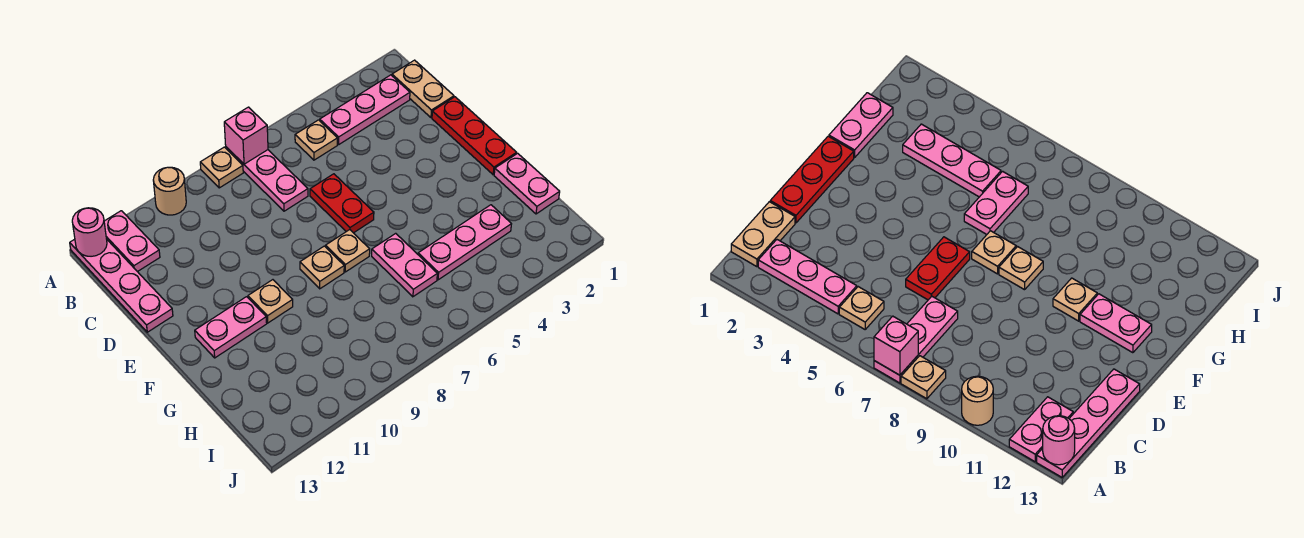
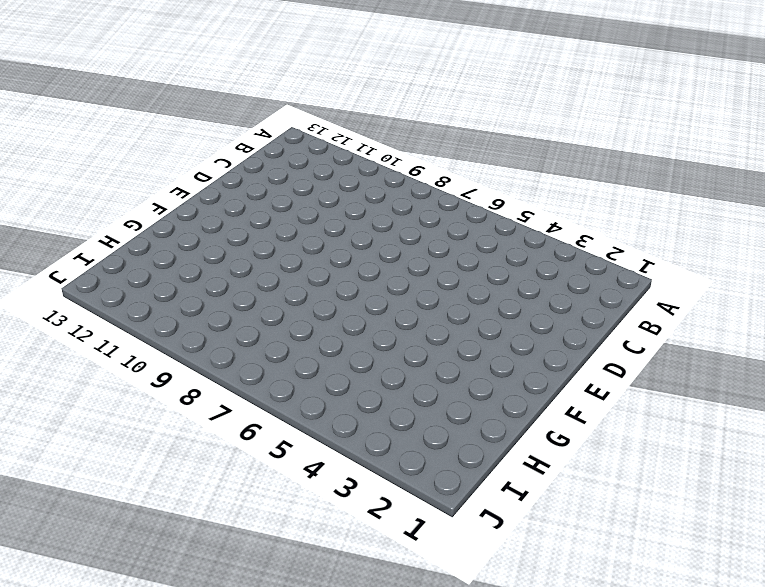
none -> pink 1x3 plate [226,147,308,211]
none -> tan 1x1 plate [200,147,243,188]
none -> tan 1x1 round brick [153,167,186,215]

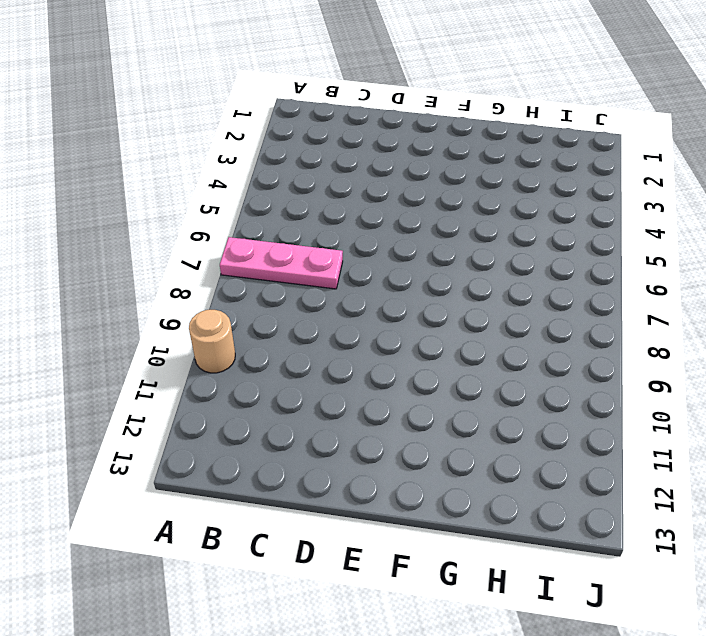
none -> tan 1x1 plate [200,147,243,188]
none -> pink 1x2 plate [104,211,160,272]
none -> pink 1x4 plate [70,239,173,332]

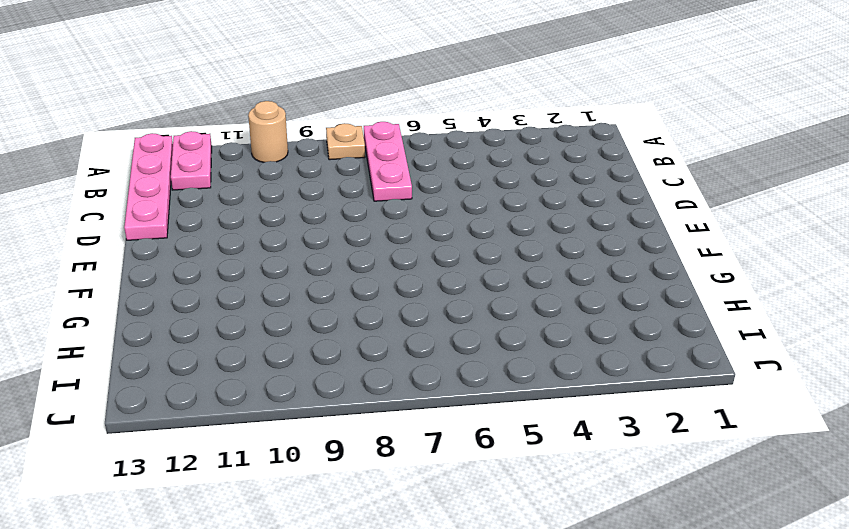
none -> tan 1x2 plate [392,60,454,118]
none -> pink 1x3 plate [320,75,410,144]
none -> tan 1x1 plate [295,120,337,160]

